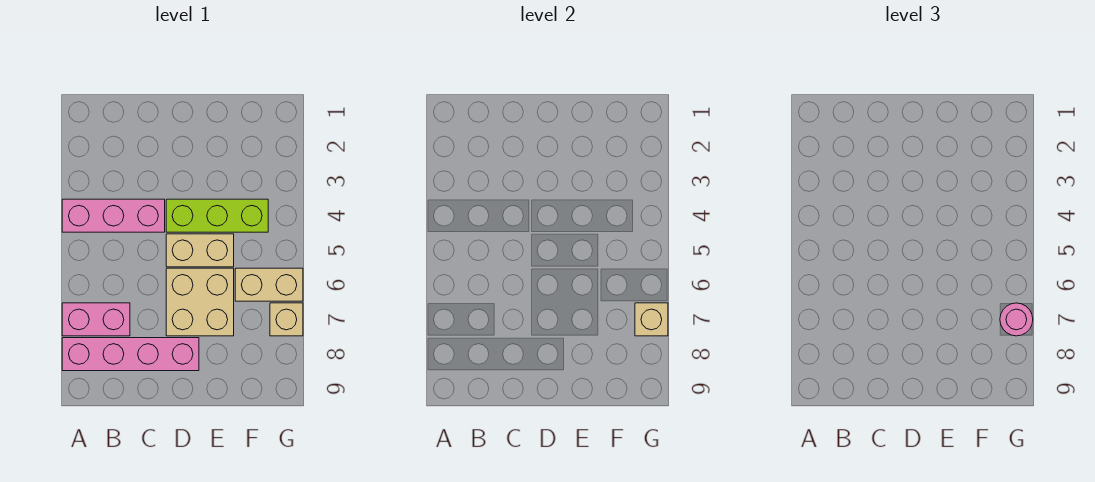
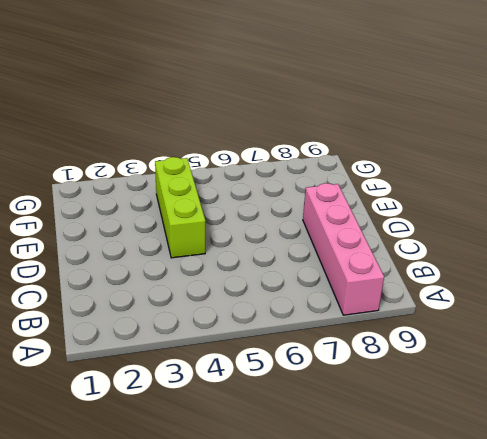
none -> pink 1x3 brick [62,199,165,232]
none -> pink 1x2 brick [62,303,130,336]

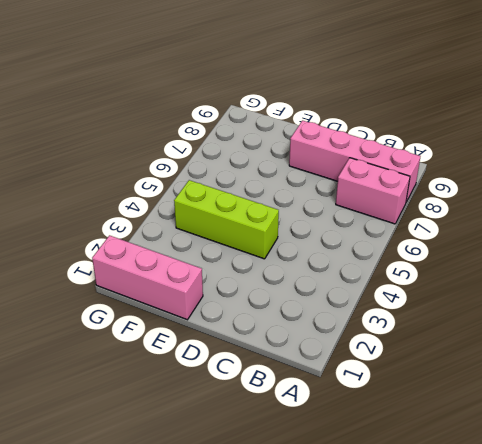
pink 1x3 brick [92,235,203,320] -> pink 1x3 brick moved to [62,199,165,232]
none -> tan 1x2 brick [166,234,234,267]
none -> tan 2x2 brick [166,268,234,336]

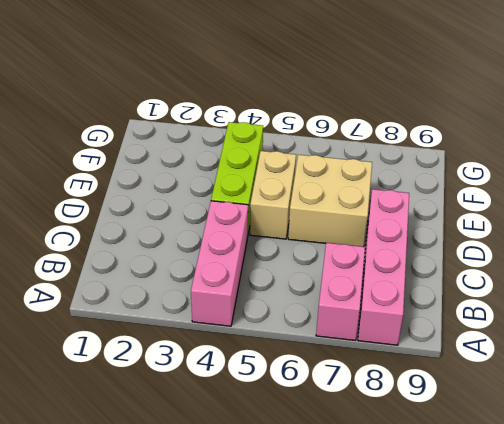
none -> tan 1x2 brick [235,268,303,301]
none -> tan 1x1 brick [270,303,303,336]

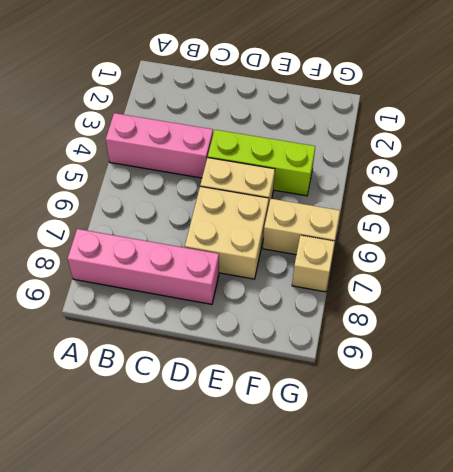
none -> pink 1x2 brick [62,303,130,336]
none -> tan 1x1 brick [635,303,668,336]

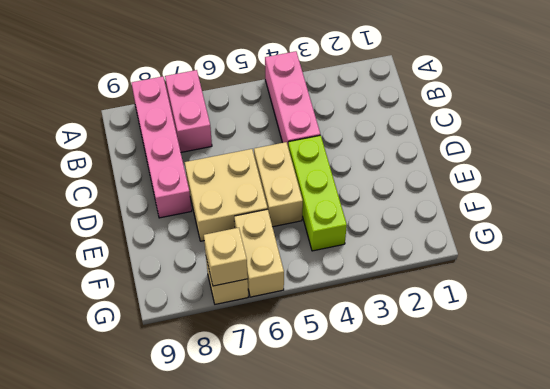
none -> pink 1x1 round brick [1000,303,1033,336]

